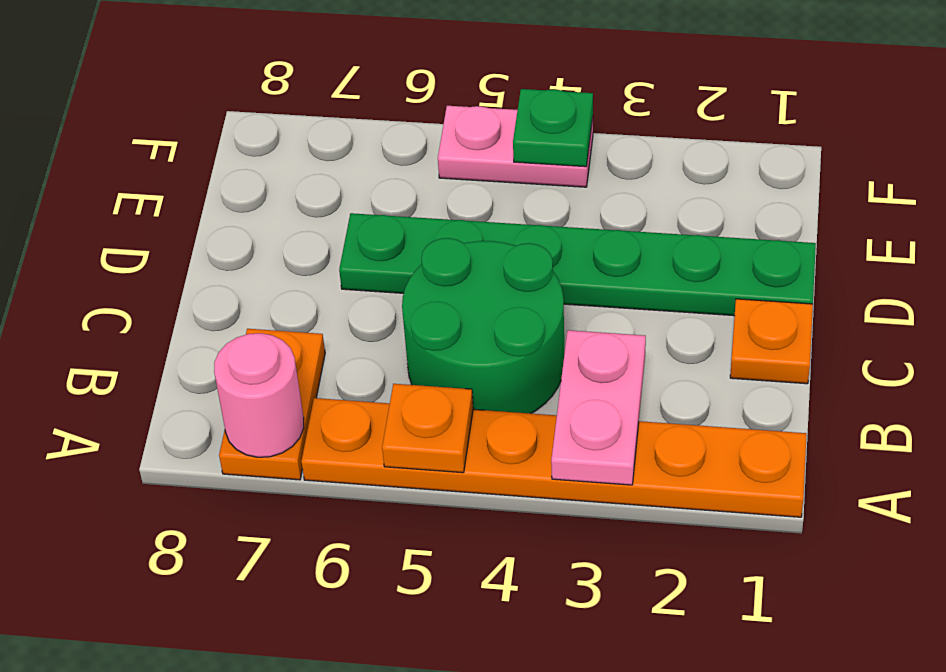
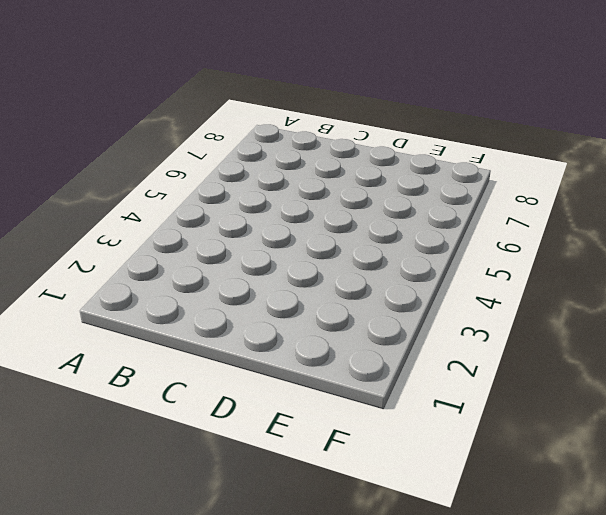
none -> orange 1x6 plate [301,398,807,517]
none -> orange 1x2 plate [219,329,325,480]

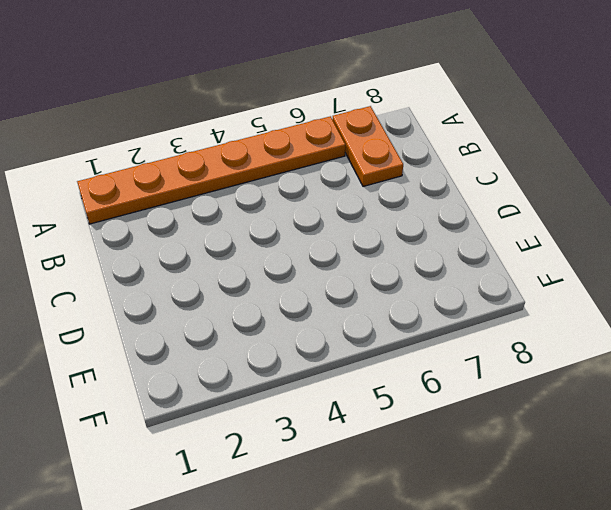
none -> green 2x2 round brick [402,238,565,413]
none -> orange 1x1 plate [730,299,813,384]

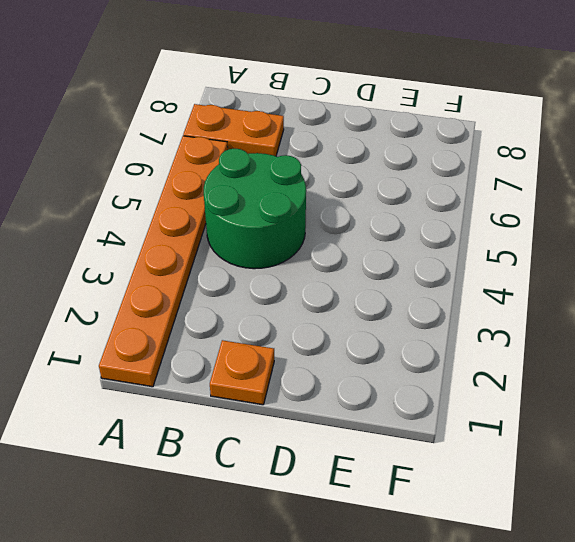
none -> green 1x6 plate [339,213,816,316]
none -> pink 1x2 plate [438,106,593,187]

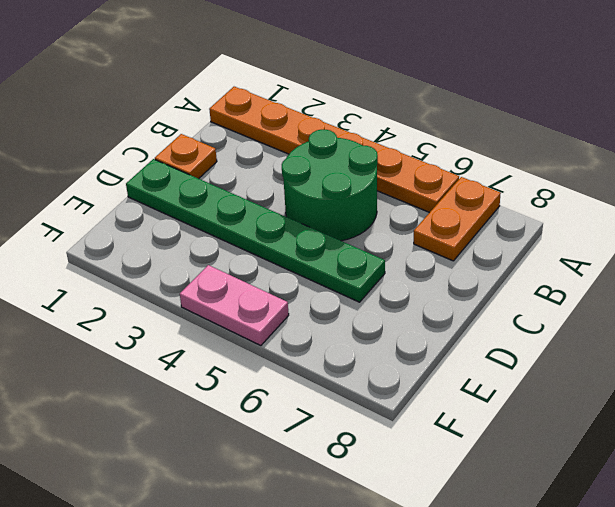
none -> pink 1x2 plate [551,330,646,485]
none -> orange 1x1 plate [382,384,473,473]

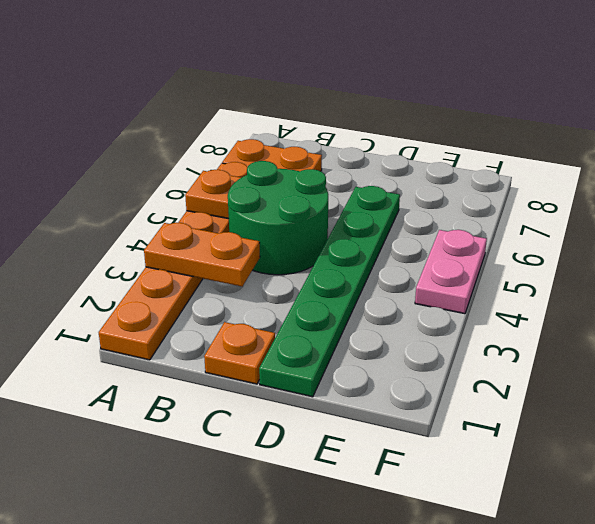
orange 1x2 plate [144,223,260,286] -> pink 1x2 plate [551,330,646,485]
none -> pink 1x1 round brick [214,333,304,457]
none -> green 1x1 plate [513,89,593,167]

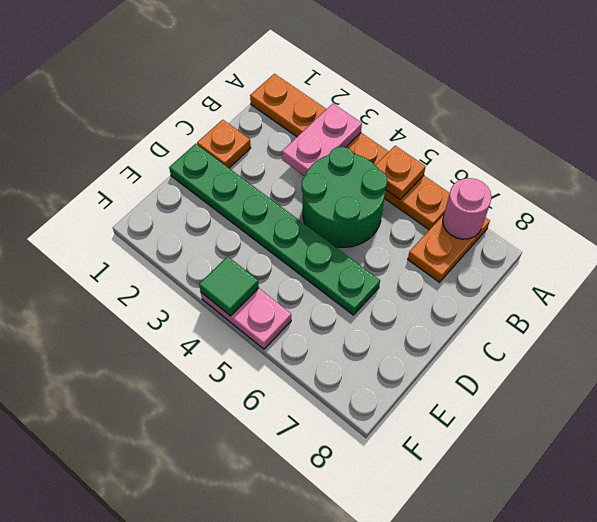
green 1x1 tile [199,257,259,316] -> green 1x1 plate [513,89,593,167]

